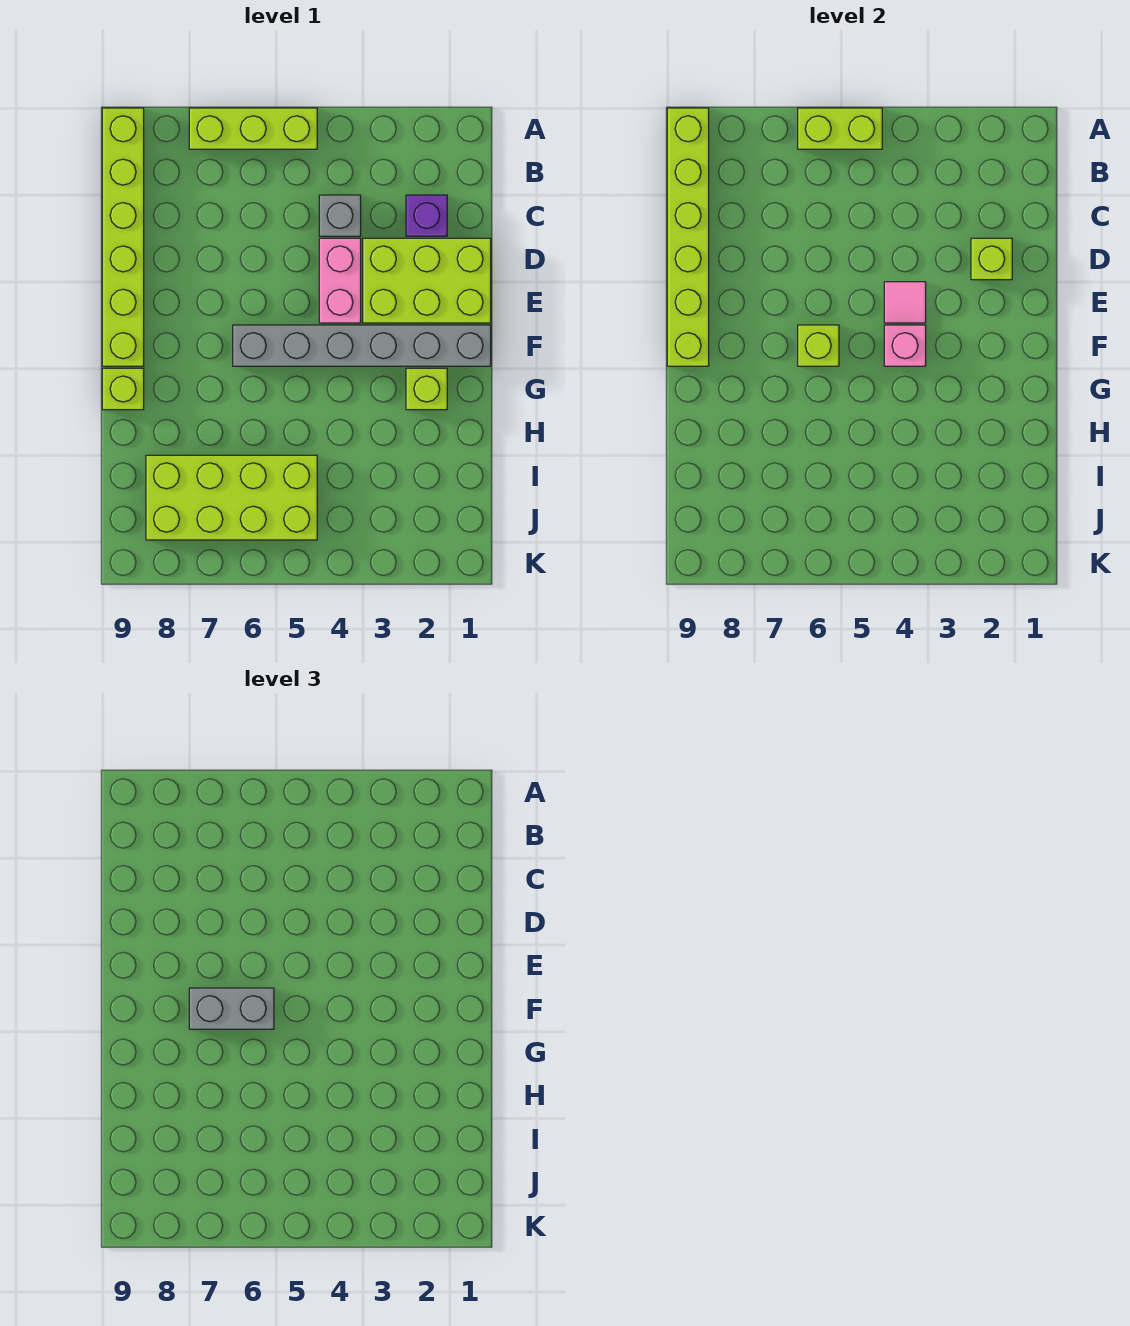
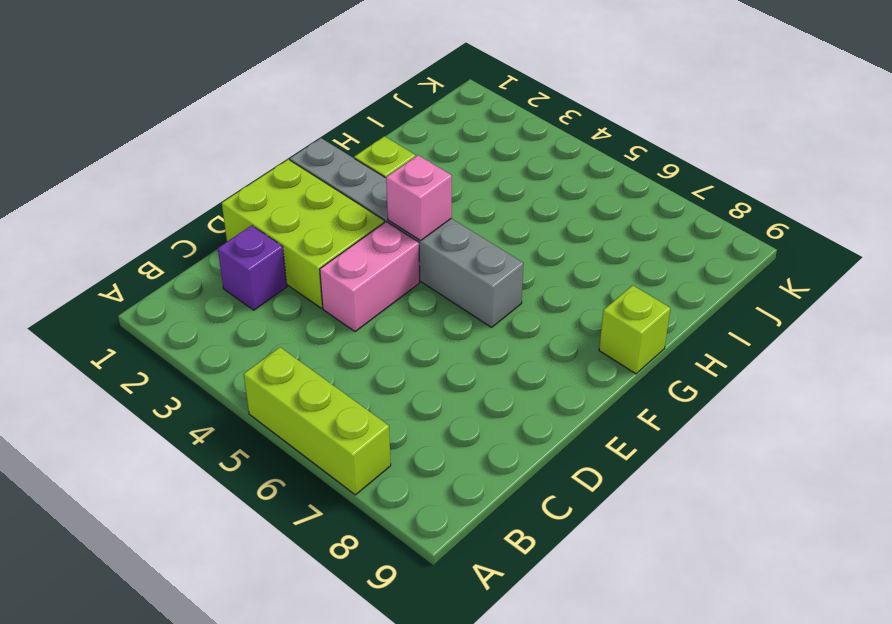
none -> lime 1x6 brick [102,108,144,366]
none -> grey 1x1 brick [319,195,361,236]
none -> lime 2x4 brick [146,455,317,540]

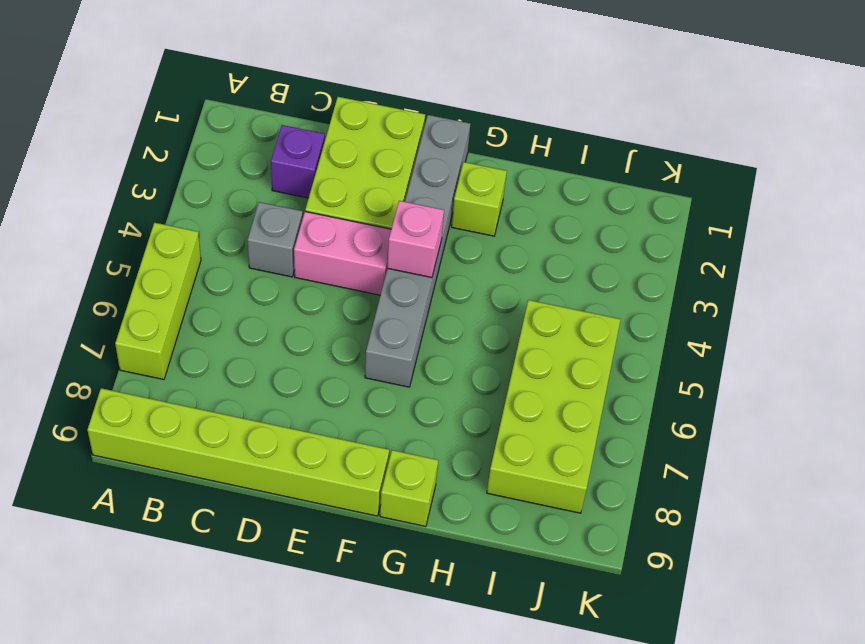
none -> lime 1x2 brick [798,108,882,149]
none -> lime 1x6 brick [667,108,709,366]
none -> lime 1x1 brick [971,238,1012,280]

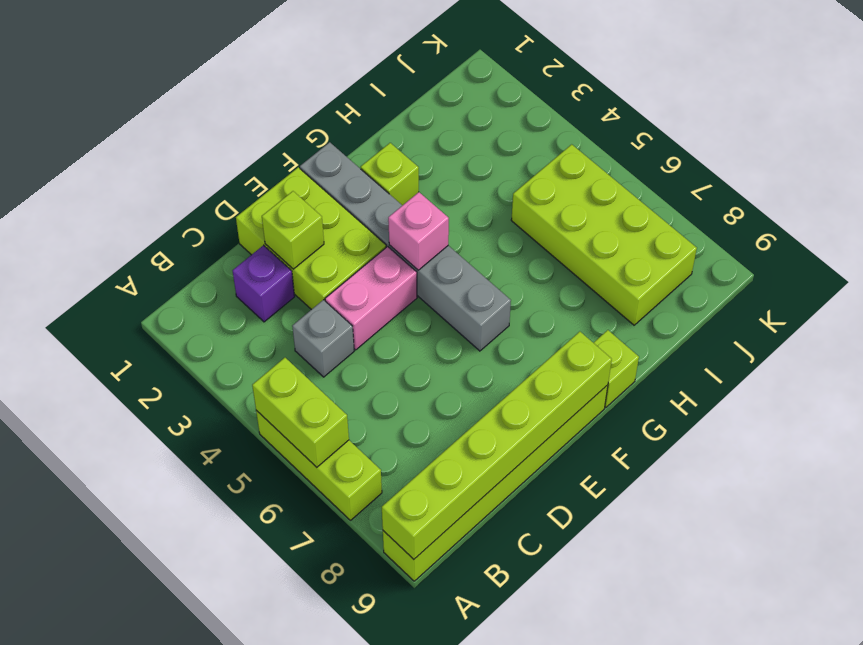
none -> pink 1x1 tile [884,282,926,323]
none -> lime 1x1 brick [798,325,839,366]
none -> grey 1x2 brick [189,988,274,1029]

